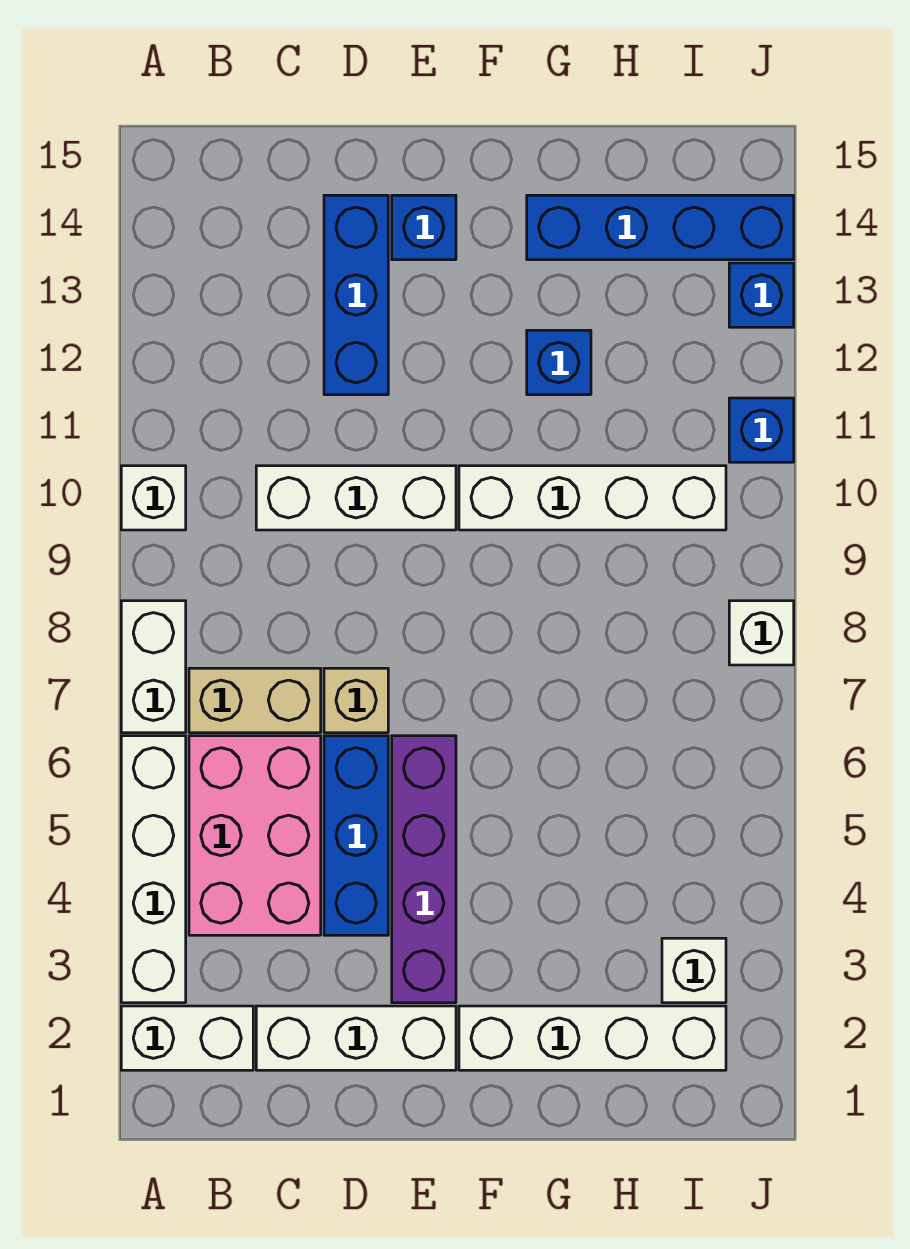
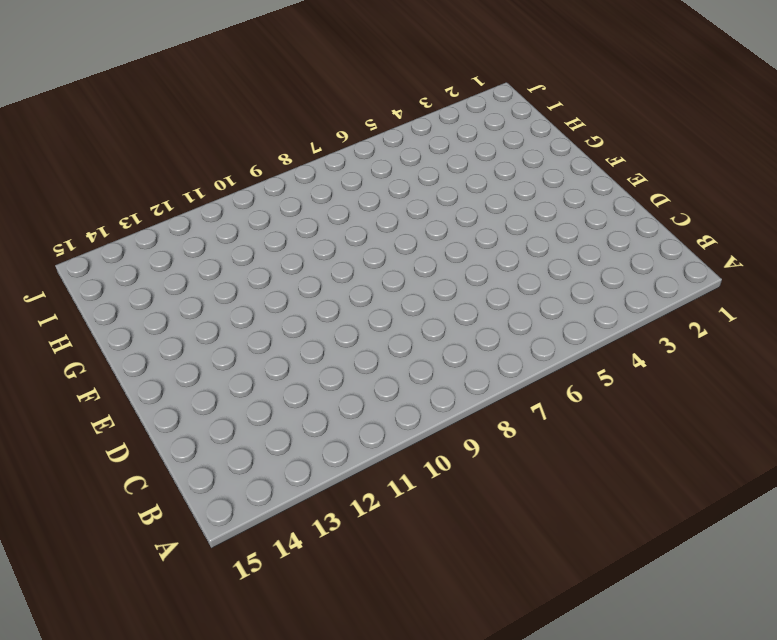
none -> white 1x2 brick [121,1006,253,1070]
none -> white 1x4 brick [121,736,186,1003]
none -> white 1x2 brick [121,601,186,733]

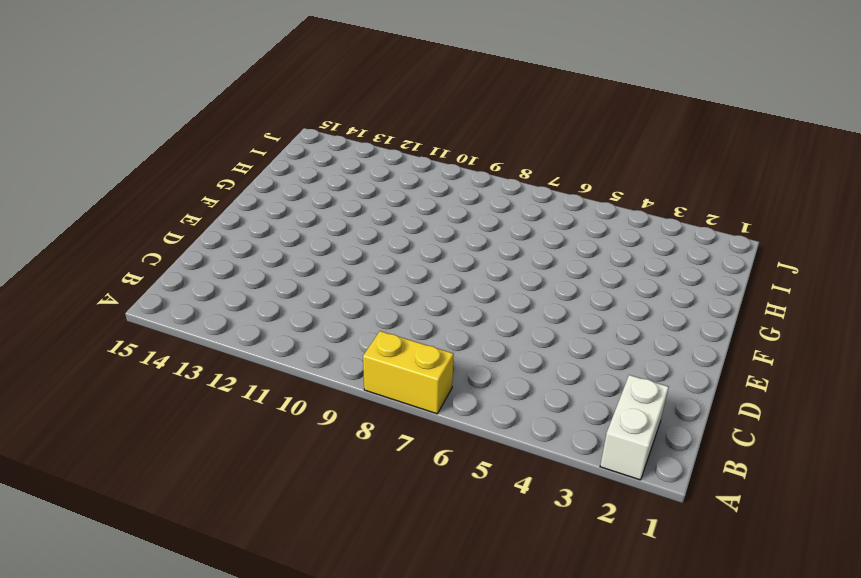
yellow 1x2 brick [363,331,454,414] -> white 1x2 brick [121,601,186,733]
none -> white 1x4 brick [121,736,186,1003]
none -> white 1x1 brick [121,466,186,530]
none -> pink 2x3 brick [189,736,321,935]

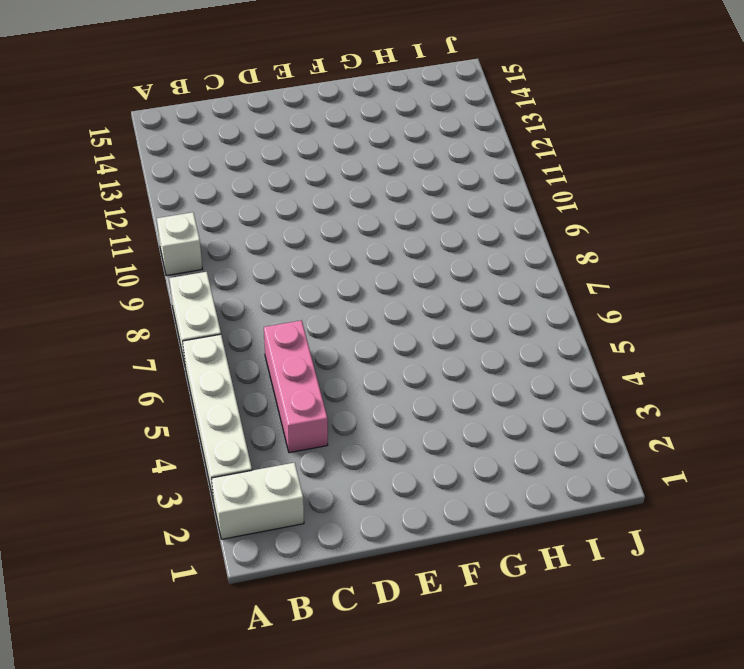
pink 1x3 brick [264,320,328,453] -> pink 2x3 brick [189,736,321,935]
none -> tan 1x2 brick [189,668,321,733]
none -> white 1x3 brick [256,1006,456,1070]
none -> white 1x3 brick [256,466,456,530]

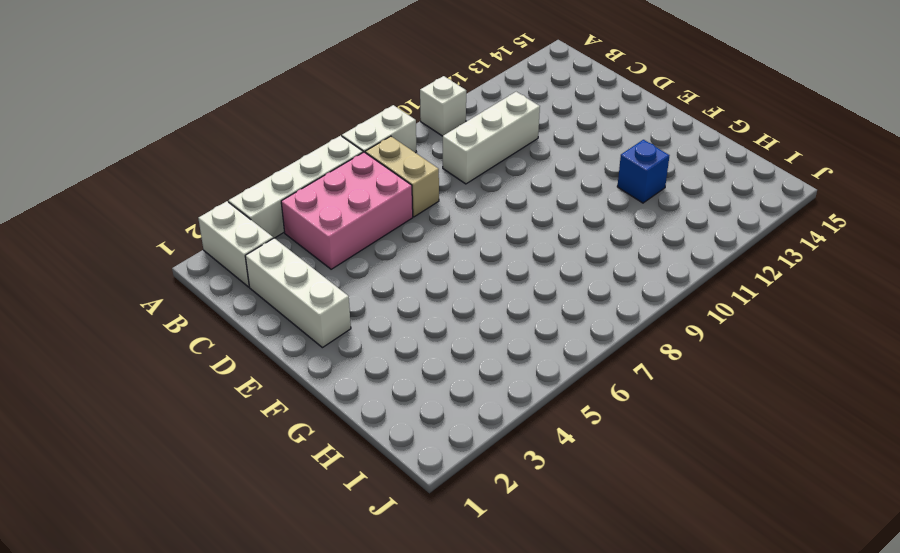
white 1x3 brick [443,92,540,184] -> white 1x3 brick turned to [256,466,456,530]
none -> blue 1x3 brick [324,736,388,935]
none -> tan 1x1 brick [324,668,388,733]
none -> blue 1x3 brick [324,195,388,395]

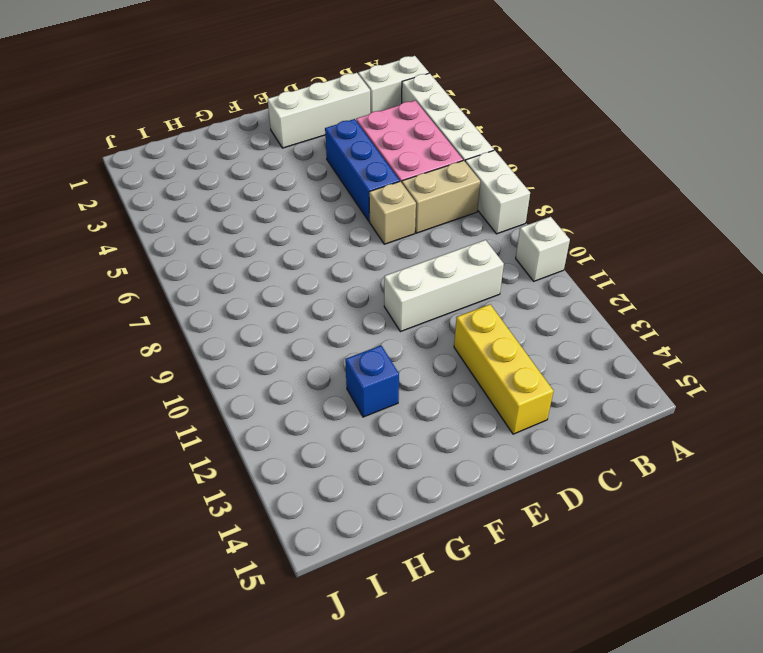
yellow 1x3 brick [454,304,554,434] -> blue 1x3 brick [324,195,388,395]
none -> purple 1x4 brick [392,736,456,1003]
none -> blue 1x1 brick [392,195,456,260]
none -> white 1x4 brick [459,1006,726,1070]

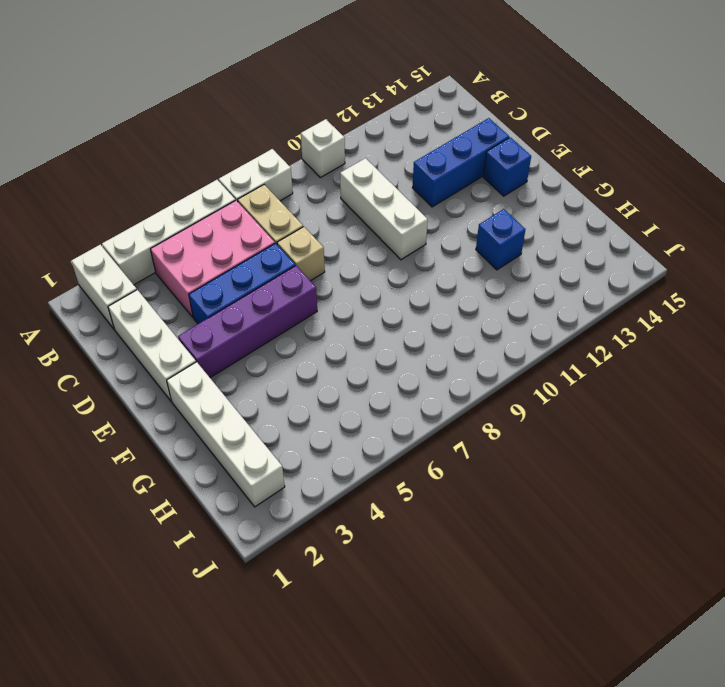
none -> white 1x4 brick [459,466,726,530]
none -> blue 1x4 brick [527,195,794,260]
none -> white 1x1 brick [662,938,726,1003]

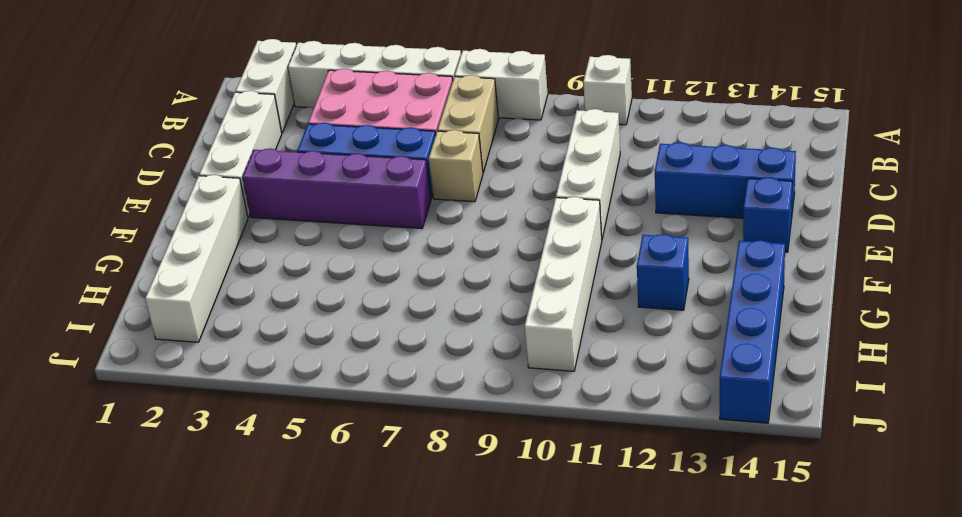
none -> white 1x1 brick [662,938,726,1003]
none -> white 1x1 brick [729,601,794,665]
none -> blue 1x1 brick [729,398,794,462]

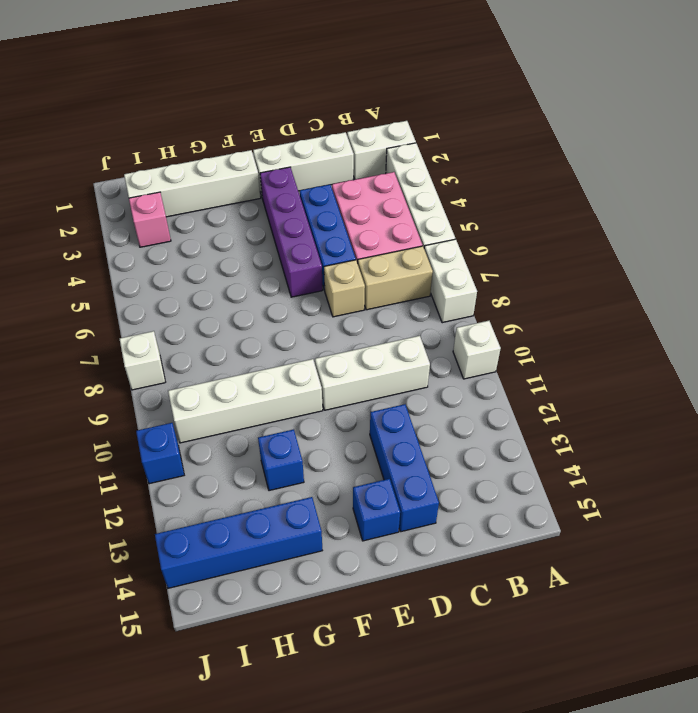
pink 1x1 brick [129,192,171,247] -> white 1x1 brick [662,938,726,1003]
none -> blue 1x1 brick [729,263,794,327]

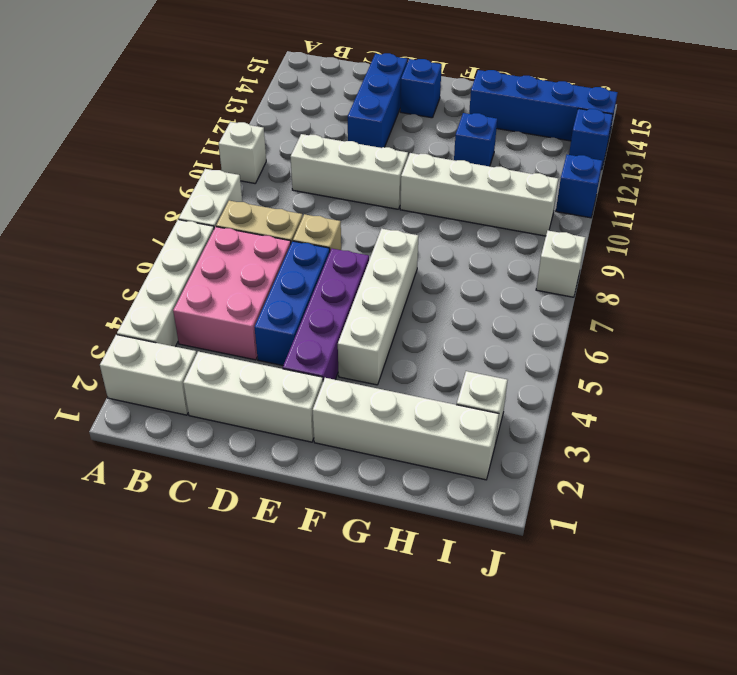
white 1x4 brick [338,229,418,385] -> none

